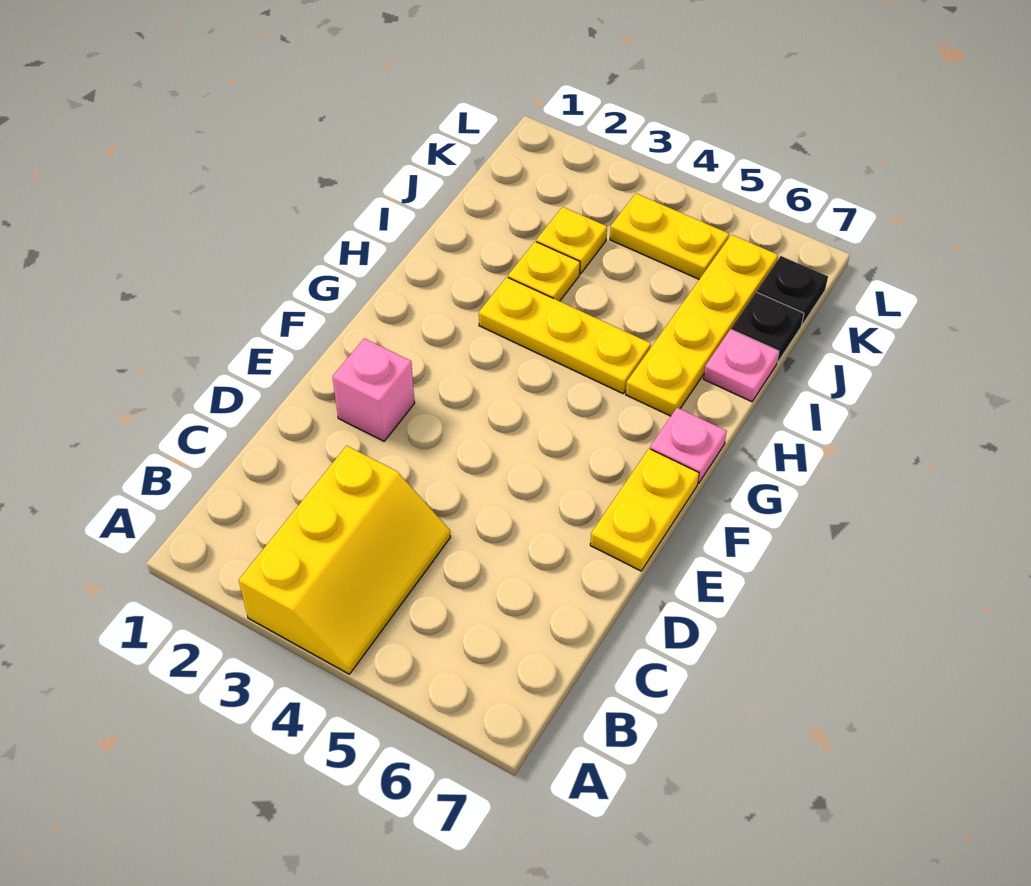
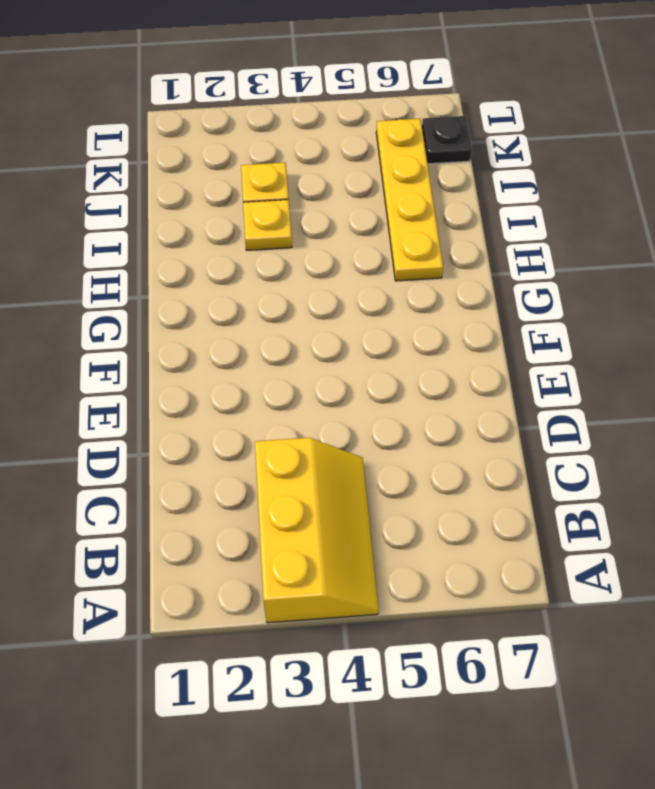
none -> pink 1x1 brick [332,338,415,441]
none -> yellow 1x2 plate [590,449,699,571]
none -> pink 1x1 plate [650,408,727,484]

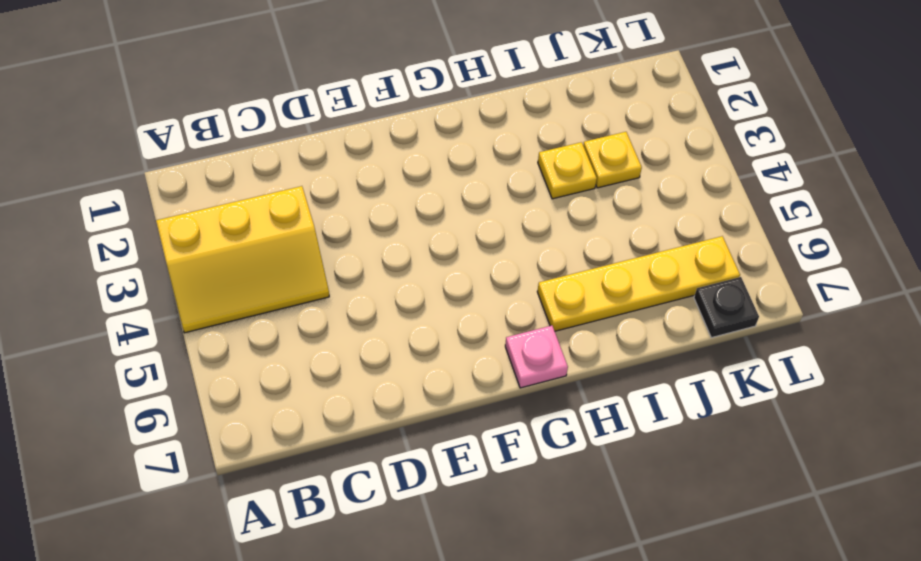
none -> pink 1x1 brick [332,338,415,441]
none -> yellow 1x2 plate [590,449,699,571]
none -> yellow 1x3 plate [479,277,651,393]

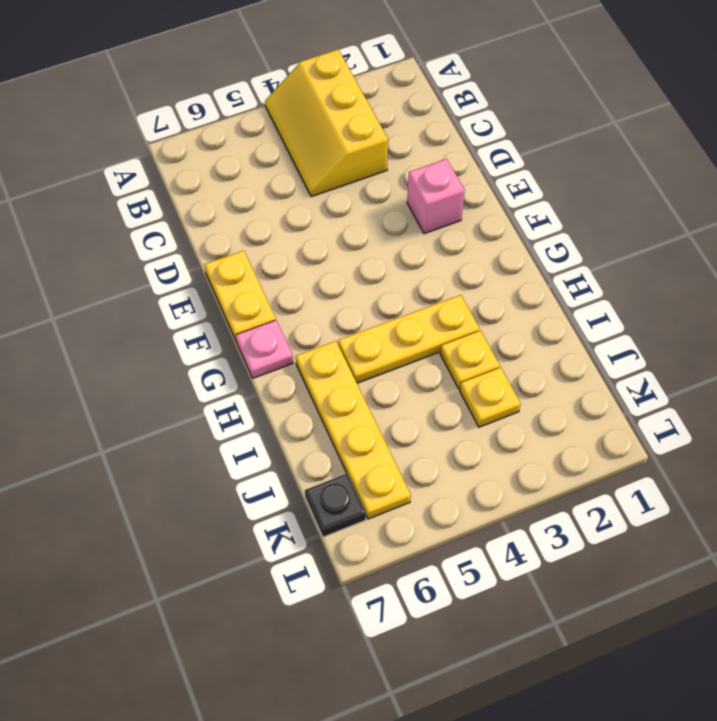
none -> pink 1x1 plate [704,329,779,402]
none -> black 1x1 plate [731,292,804,363]
none -> yellow 1x2 plate [610,194,729,279]

